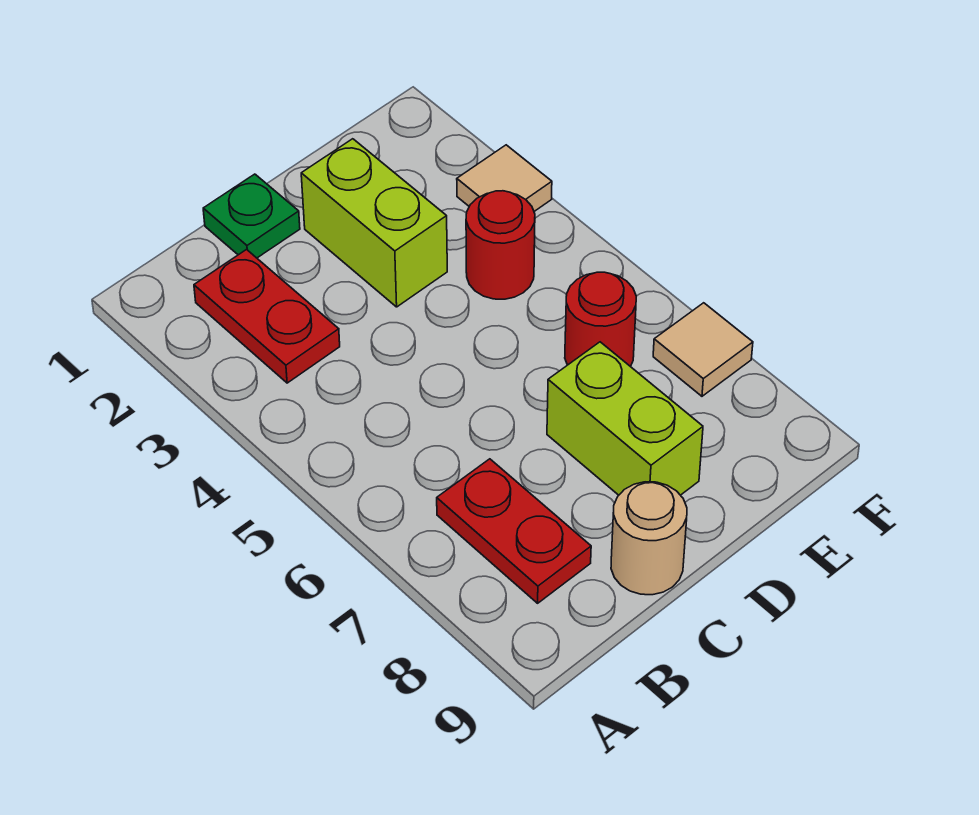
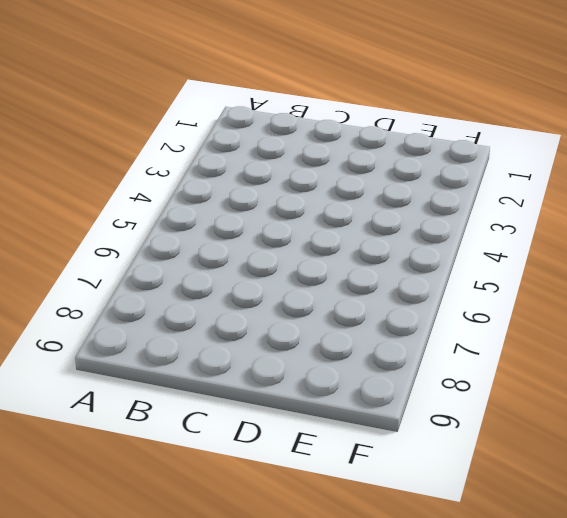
none -> red 1x2 plate [194,250,340,383]
none -> red 1x2 plate [437,459,591,603]

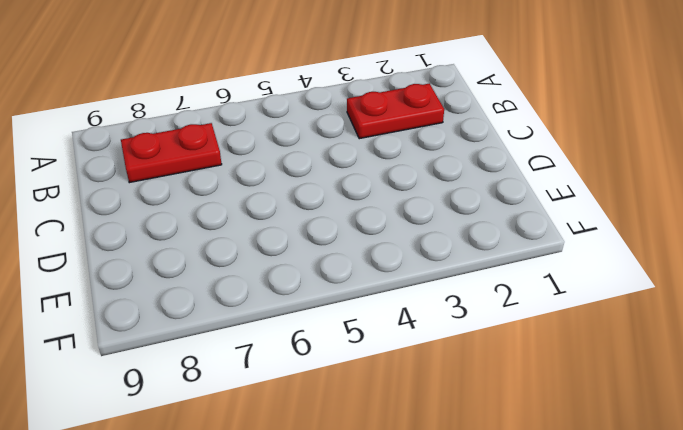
none -> green 1x1 plate [203,174,300,258]
none -> tan 1x1 round brick [611,482,687,595]

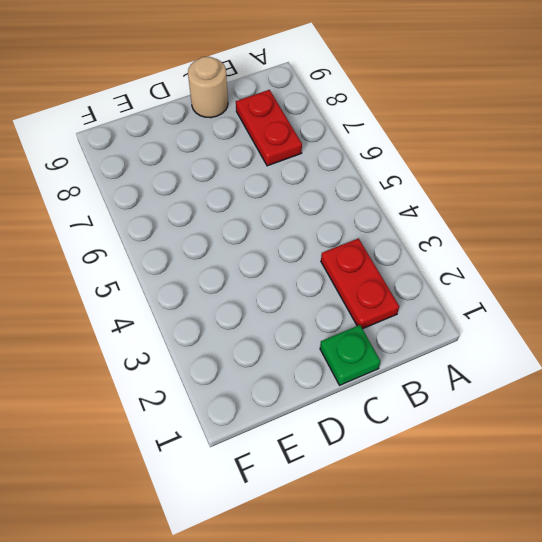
none -> lime 1x2 brick [301,139,447,307]
none -> lime 1x2 brick [547,342,703,495]

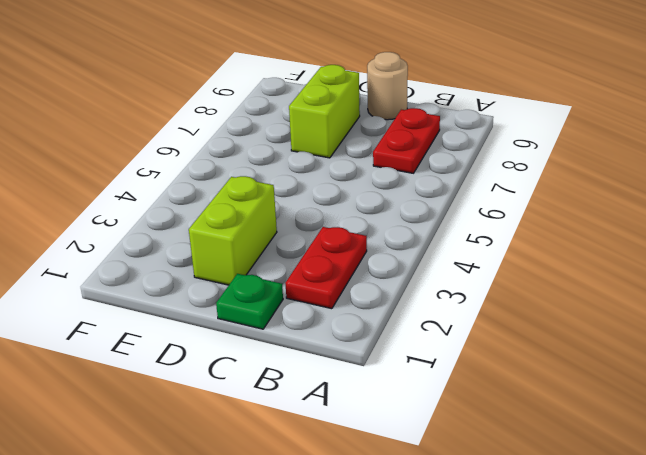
none -> red 1x1 round brick [466,191,535,299]
none -> red 1x1 round brick [565,272,636,367]

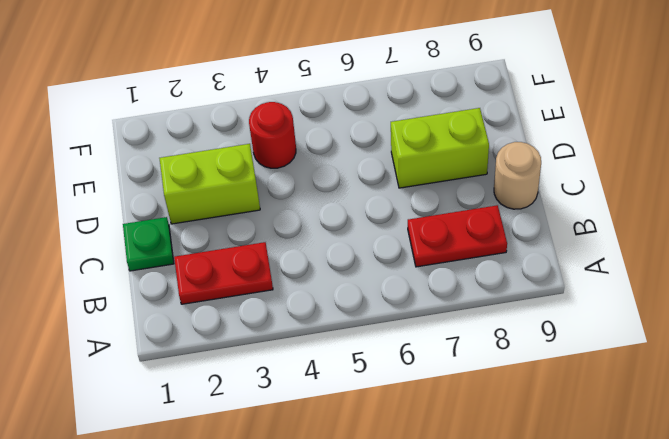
none -> red 1x1 round brick [565,272,636,367]
none -> tan 1x1 tile [457,145,552,211]

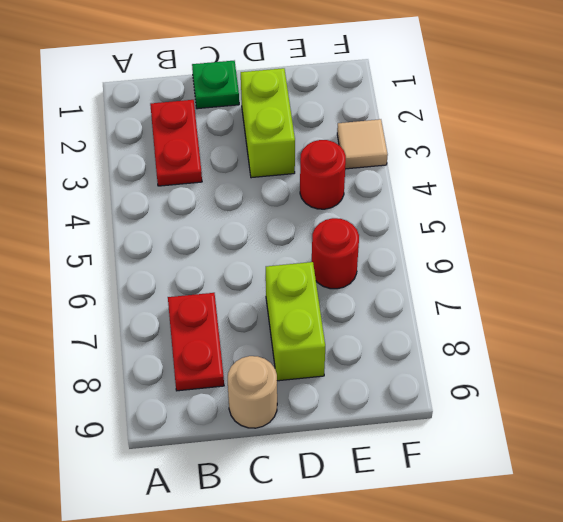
none -> tan 1x1 tile [653,303,753,396]

